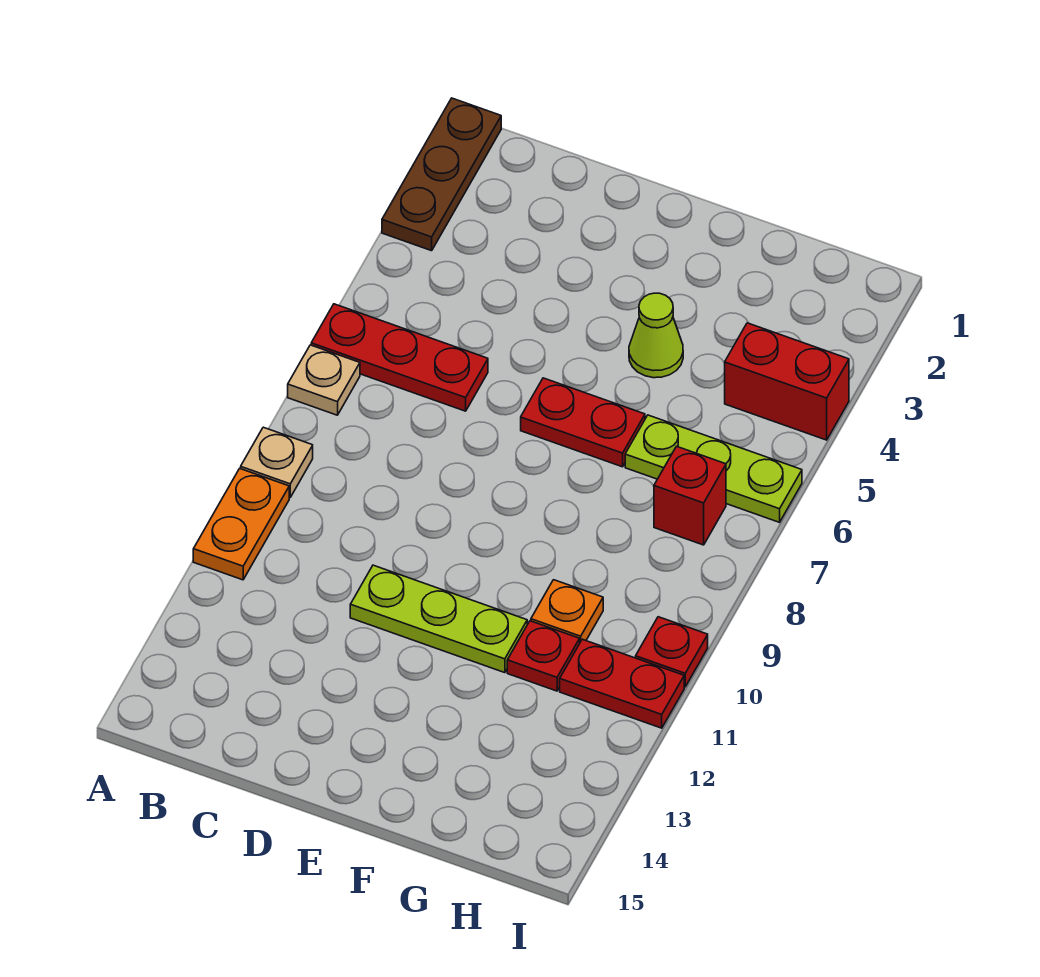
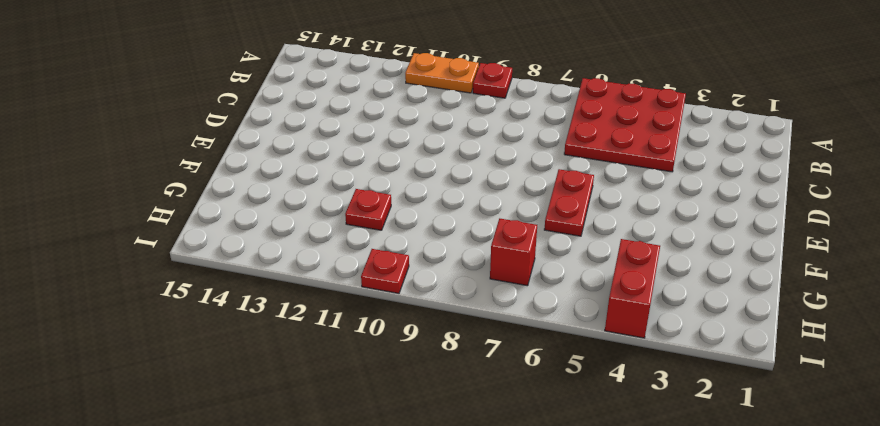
red 3x3 plate [564,78,686,172] -> red 1x3 plate [311,304,488,411]
red 1x1 plate [473,63,512,98] -> tan 1x1 plate [241,427,313,497]
none -> brown 1x3 plate [382,98,501,251]
none -> tan 1x1 plate [288,345,360,415]
none -> lime 1x3 plate [350,565,527,673]

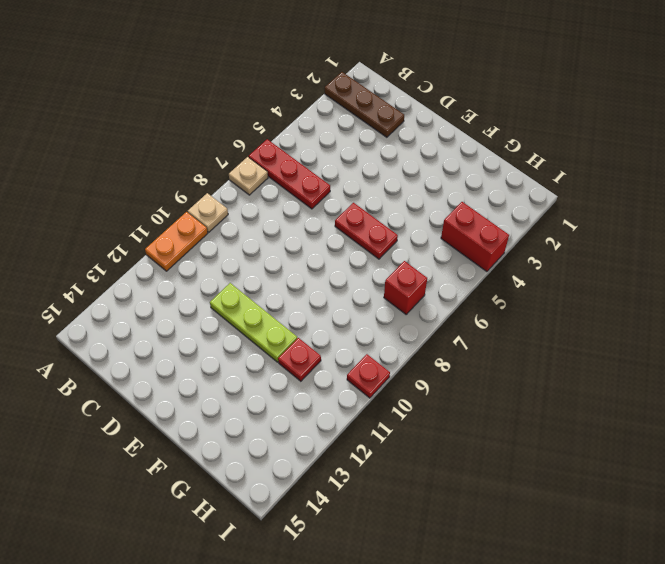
brown 1x3 plate [325,72,404,137] -> brown 1x3 plate turned to [382,98,501,251]
none -> lime 1x1 cone [629,293,683,378]
none -> lime 1x3 plate [625,415,802,522]
none -> orange 1x1 plate [531,580,603,642]

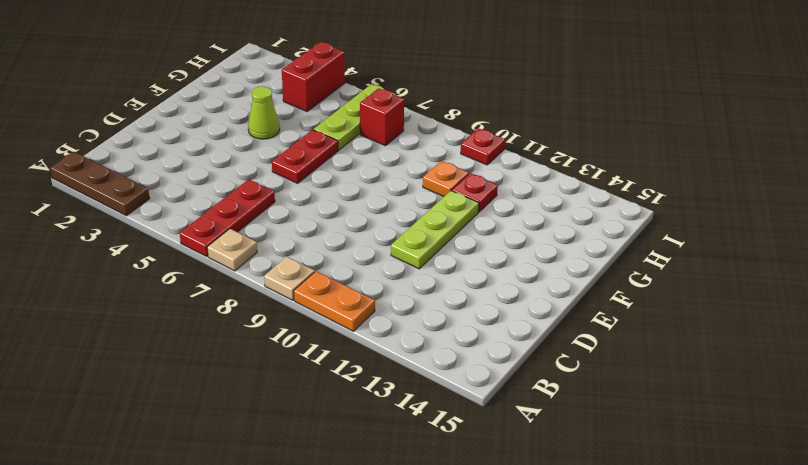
none -> red 1x2 plate [560,639,684,728]

